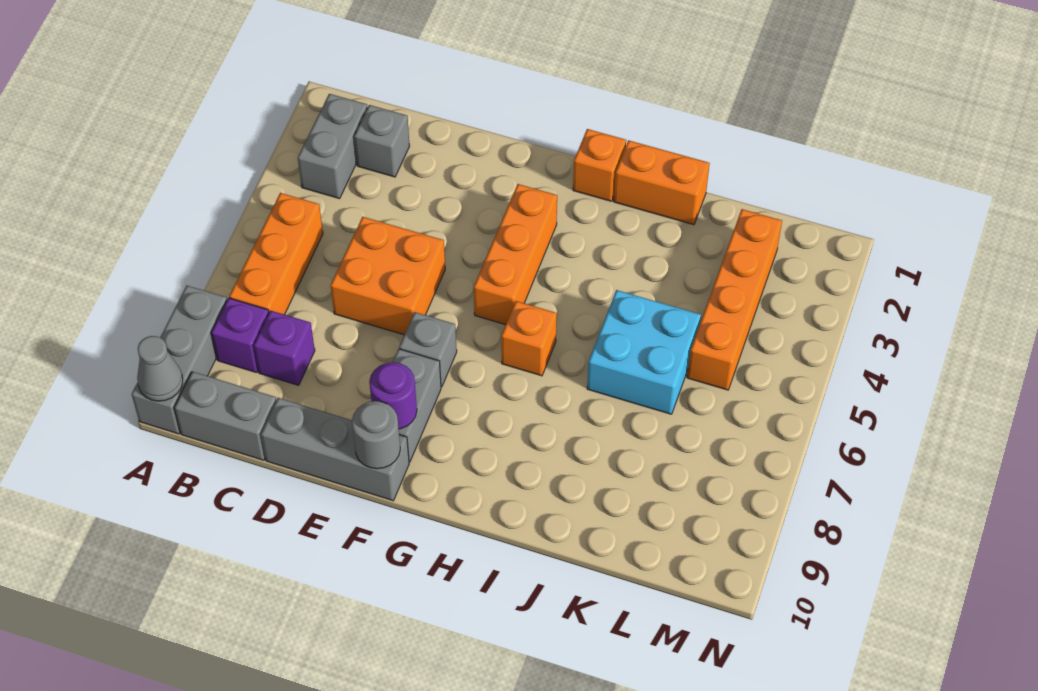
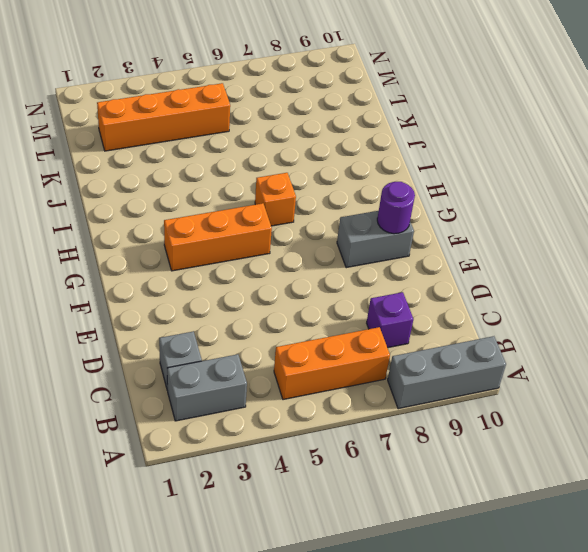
none -> purple 1x1 brick [211,298,269,373]
none -> grey 1x2 brick [174,372,276,460]
none -> orange 2x2 brick [331,217,445,335]

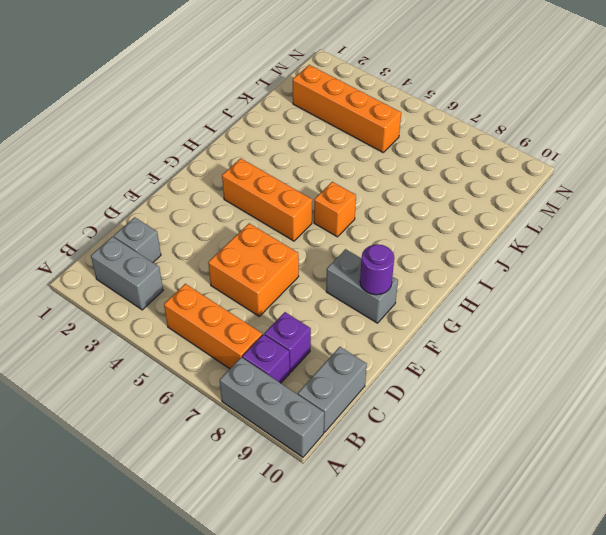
none -> grey 1x3 brick [261,398,409,501]
none -> grey 1x1 brick [399,312,457,387]
none -> orange 1x1 brick [573,129,626,201]

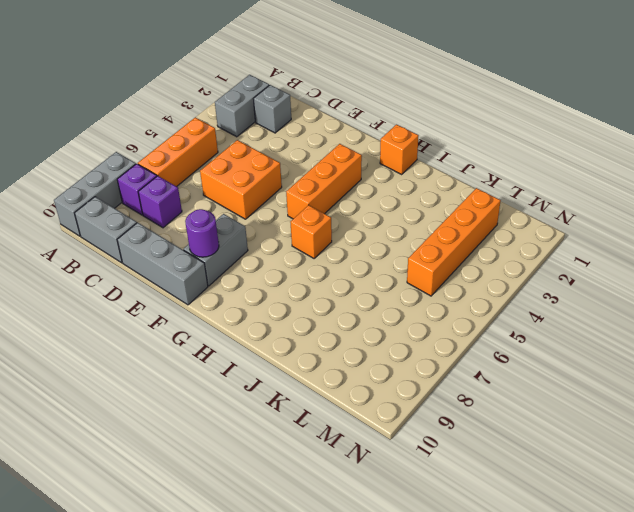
none -> grey 1x1 brick [399,312,457,387]
none -> orange 1x2 brick [614,140,710,225]
none -> cyan 2x2 brick [587,290,701,414]

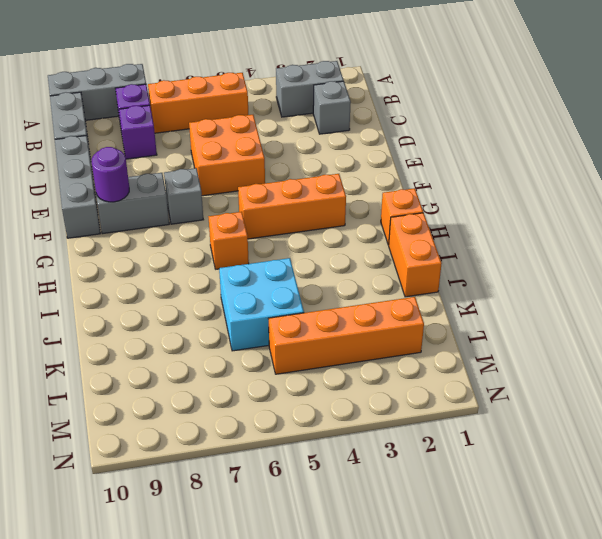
none -> grey 1x1 cone [137,336,183,401]
none -> grey 1x1 round brick [352,401,400,469]

